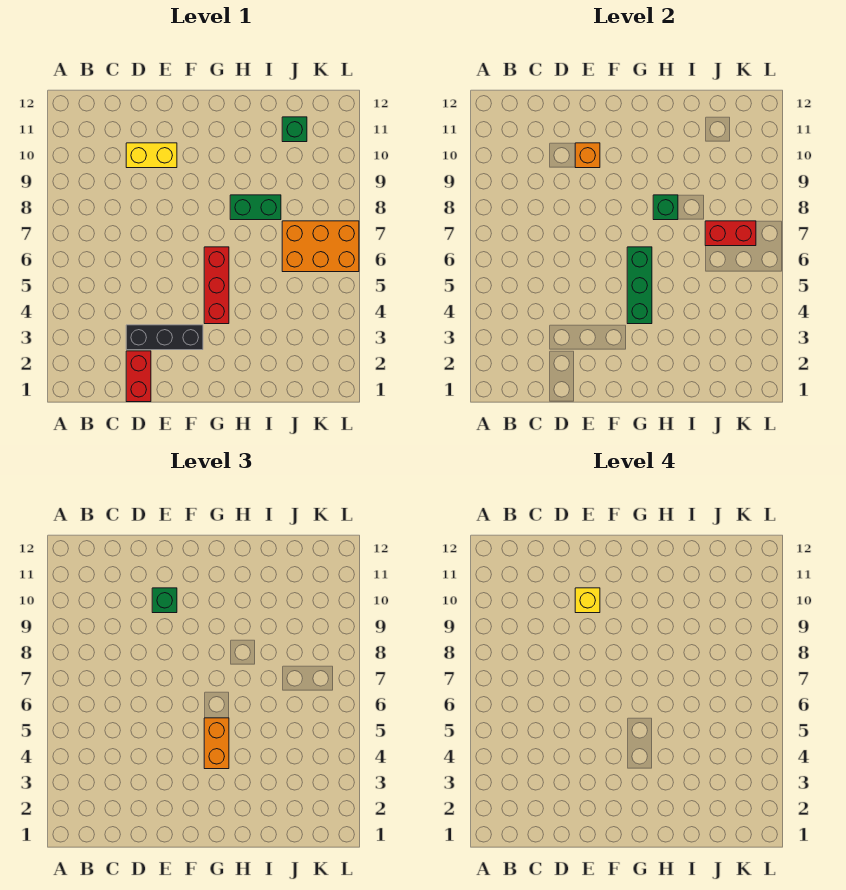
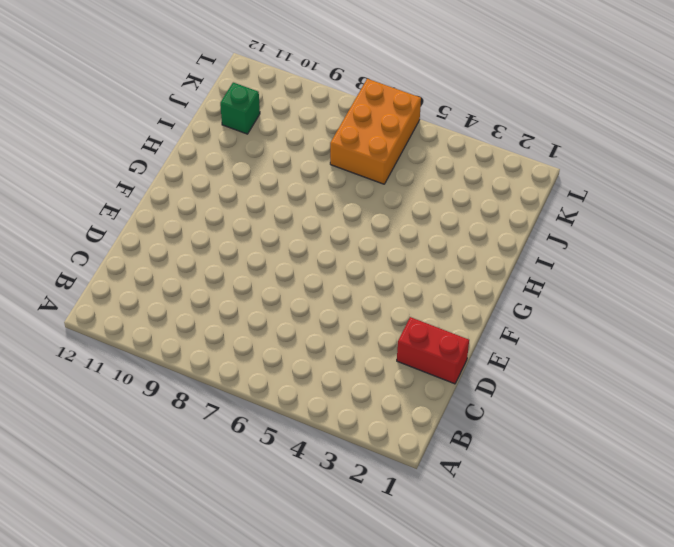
none -> black 1x3 brick [126,325,203,350]
none -> yellow 1x2 brick [126,143,177,168]
none -> red 1x3 brick [204,247,229,324]

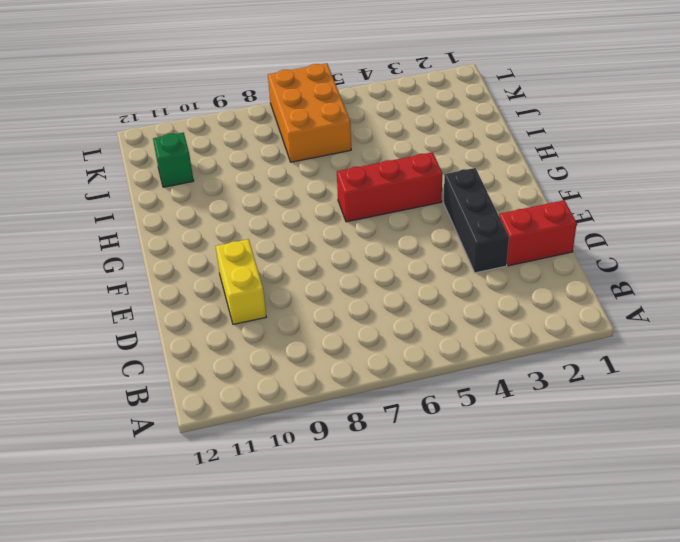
none -> green 1x2 brick [230,195,281,220]
none -> orange 1x1 brick [575,143,600,168]
none -> green 1x3 brick [627,247,652,324]

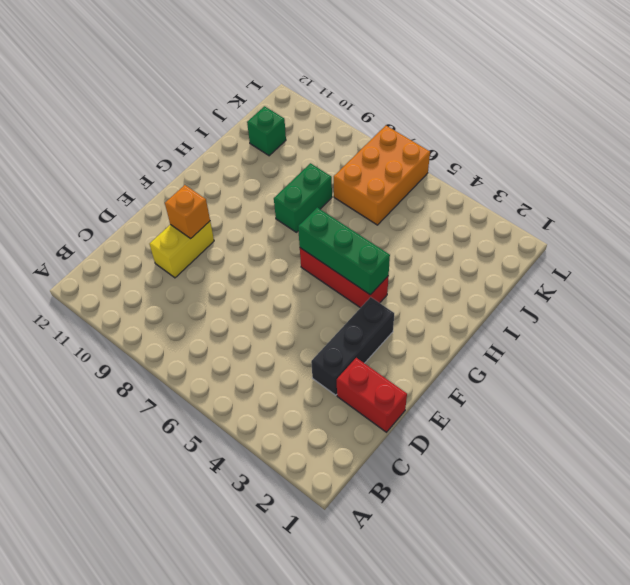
none -> green 1x1 brick [653,195,678,220]
none -> red 1x2 brick [705,221,756,246]
none -> green 1x1 brick [152,588,177,613]

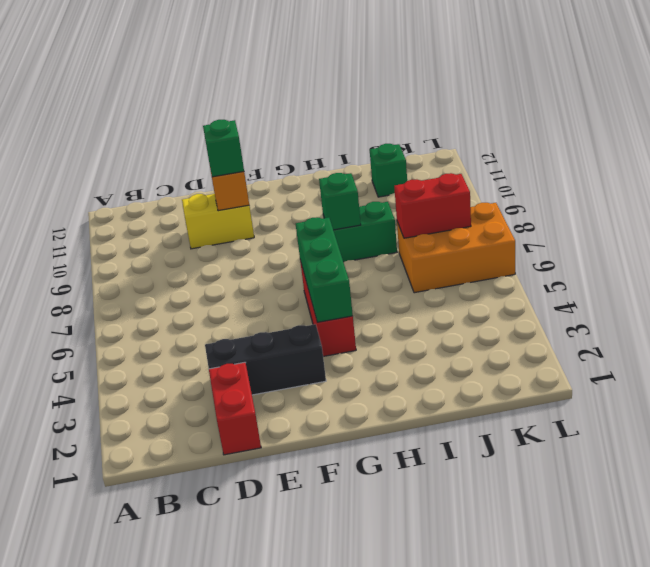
none -> orange 1x2 brick [204,718,229,769]
none -> yellow 1x1 brick [575,588,600,613]

